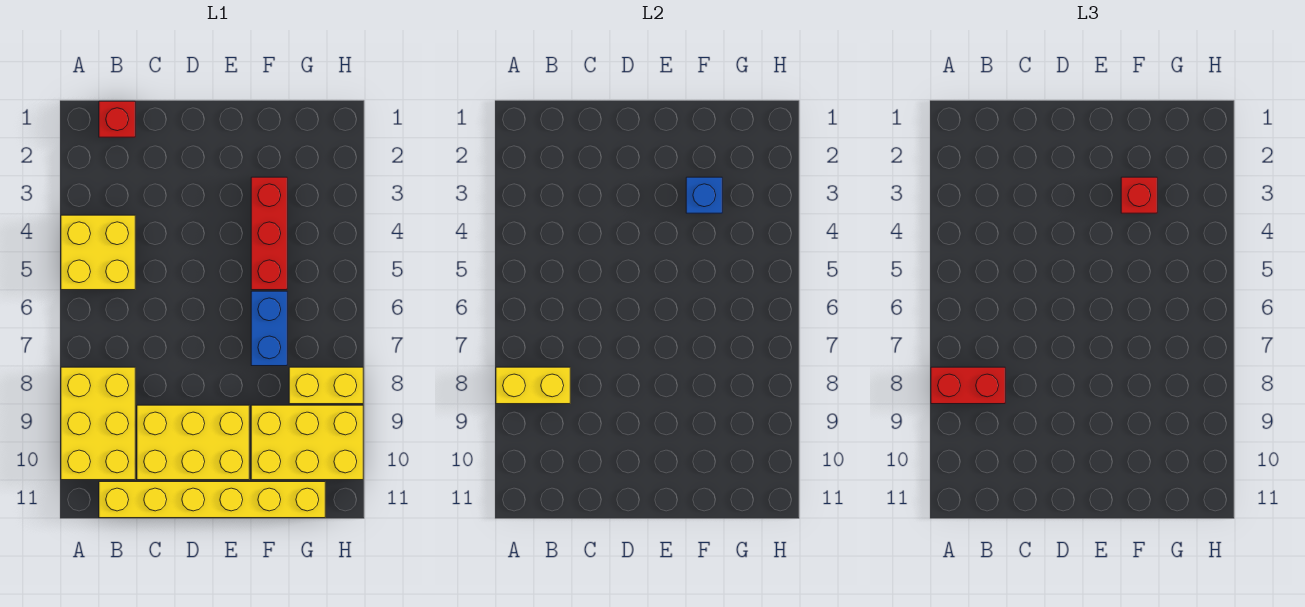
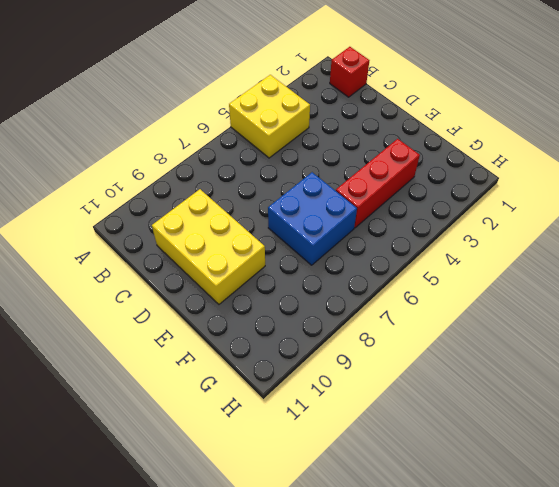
blue 2x2 brick [268,172,357,265] -> blue 1x2 brick [251,291,287,366]
none -> yellow 2x3 brick [61,367,135,480]
none -> yellow 1x6 brick [99,482,325,518]
none -> yellow 2x3 brick [251,405,363,480]

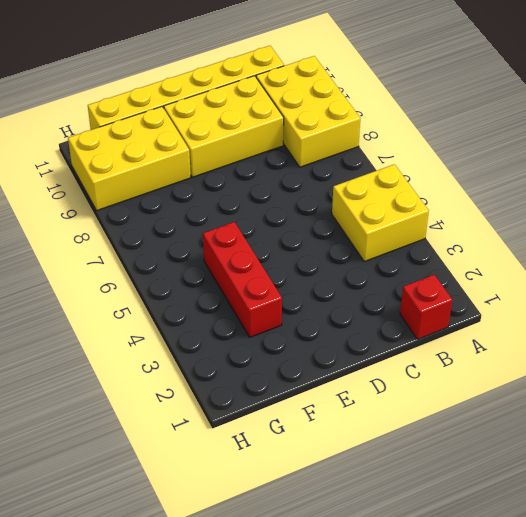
none -> blue 1x2 brick [251,291,287,366]
none -> yellow 1x2 brick [289,367,363,404]
none -> yellow 1x2 brick [496,367,570,404]

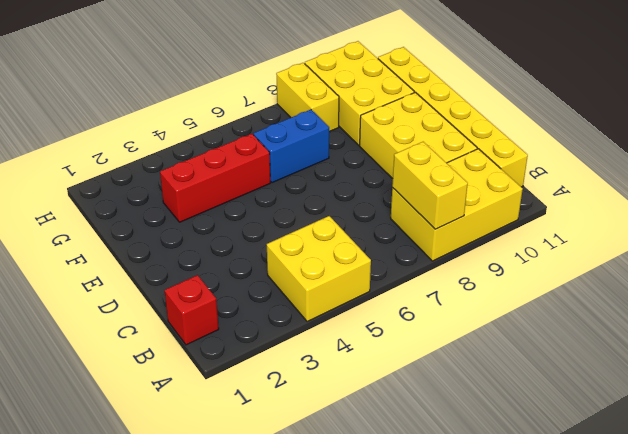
none -> blue 1x1 brick [686,177,722,213]
none -> red 1x2 brick [931,367,1005,404]
none -> red 1x1 brick [1121,177,1157,213]

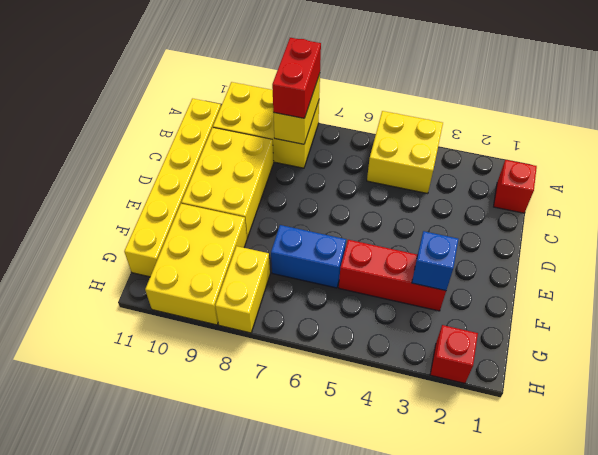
red 1x1 brick [430,325,478,383] -> red 1x1 brick moved to [1121,177,1157,213]

